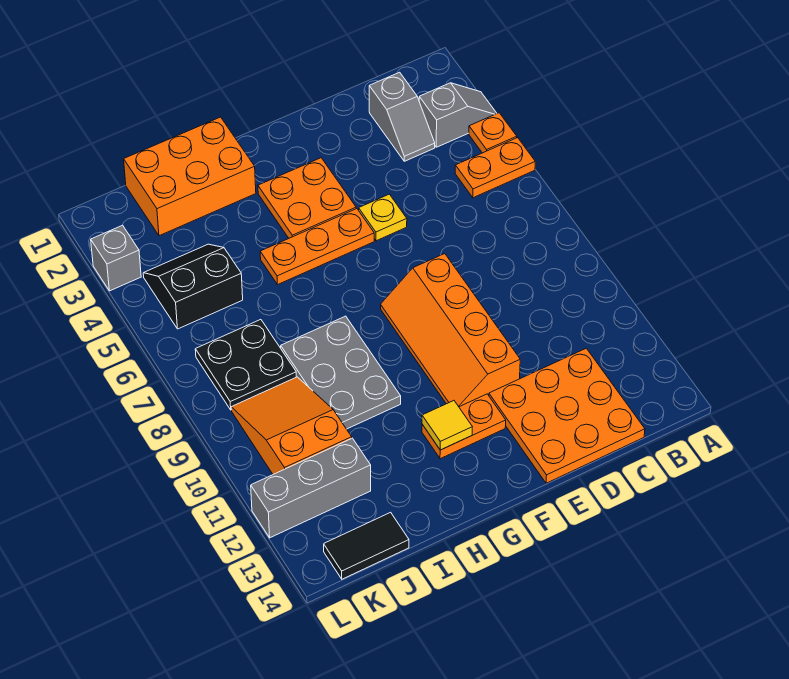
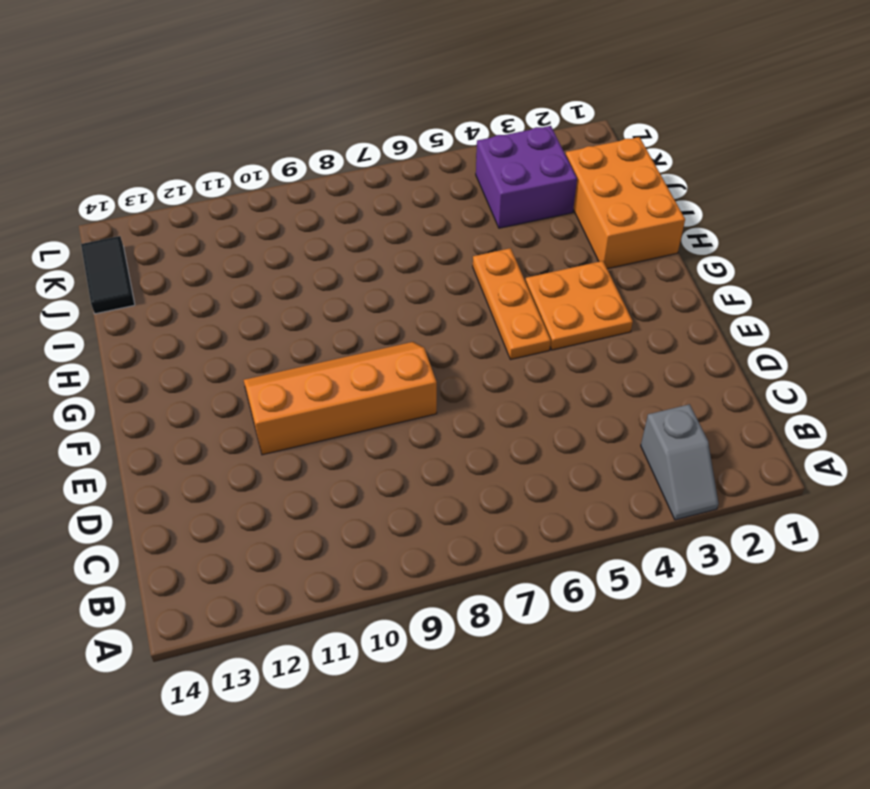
purple 2x2 brick [476,126,577,228] -> black 2x2 slope [143,244,243,329]
none -> orange 1x1 plate [469,113,517,153]
none -> orange 1x2 plate [455,138,535,198]
none -> grey 1x2 slope [369,72,435,161]

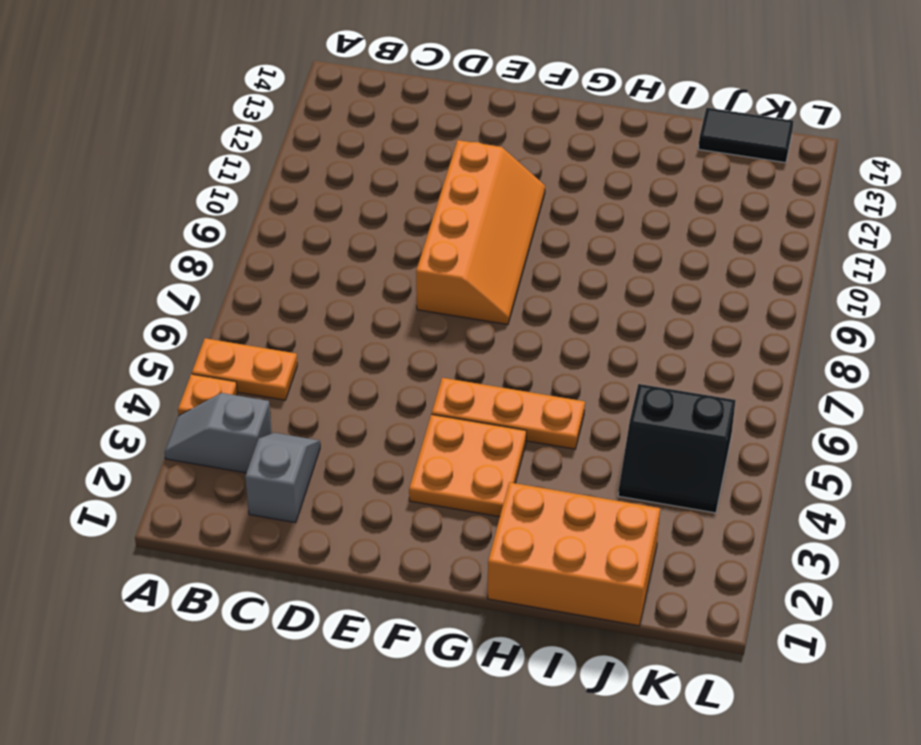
none -> orange 3x3 plate [489,348,645,483]
none -> yellow 1x1 plate [359,194,407,241]
none -> orange 1x2 plate [422,394,506,459]

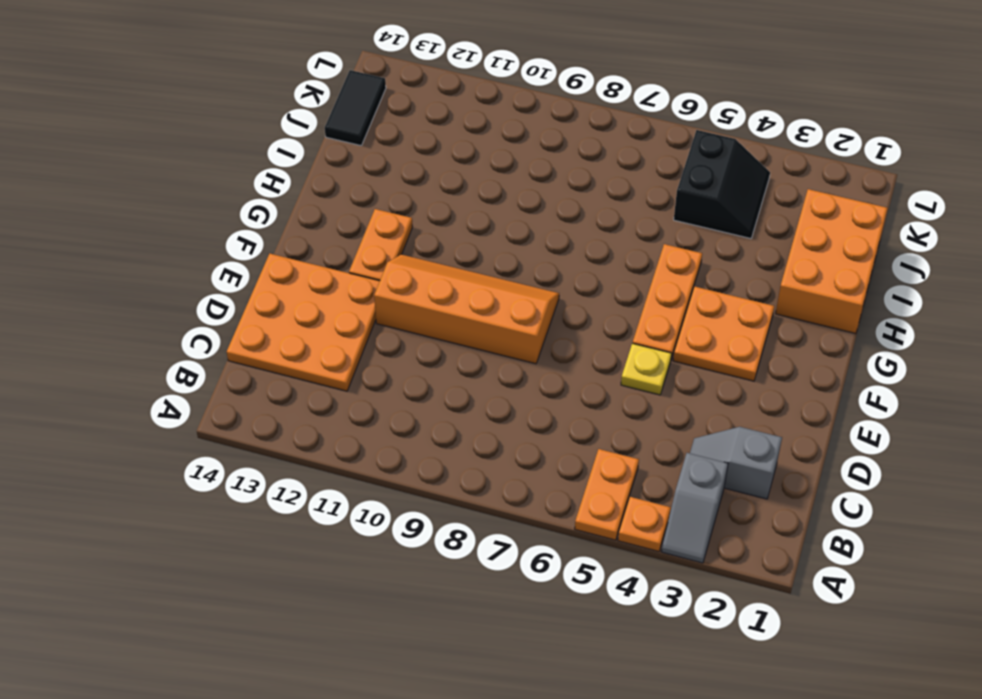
none -> grey 2x3 plate [281,316,401,429]
none -> black 2x2 plate [195,320,296,410]
none -> orange 2x3 slope [231,377,352,474]

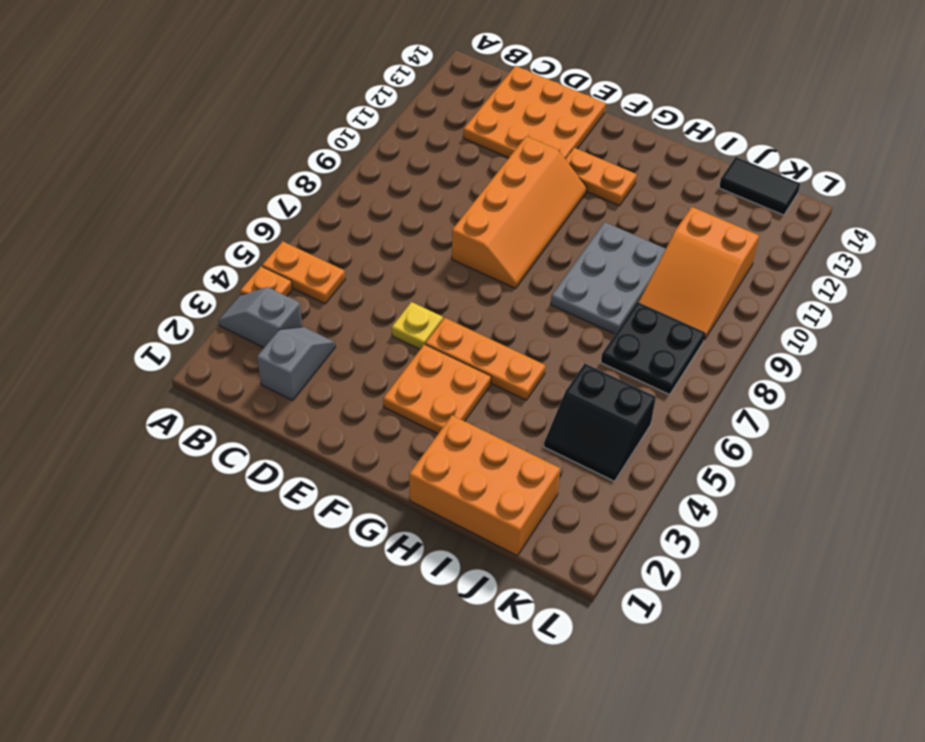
none -> grey 1x3 brick [251,438,371,538]
none -> grey 1x1 brick [91,225,141,291]
none -> yellow 1x1 tile [422,401,472,450]

